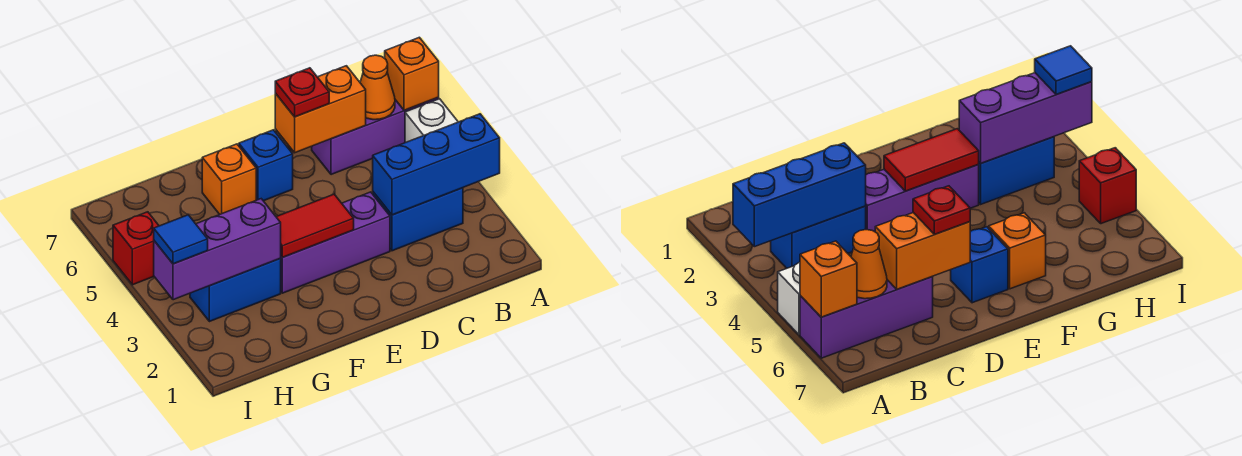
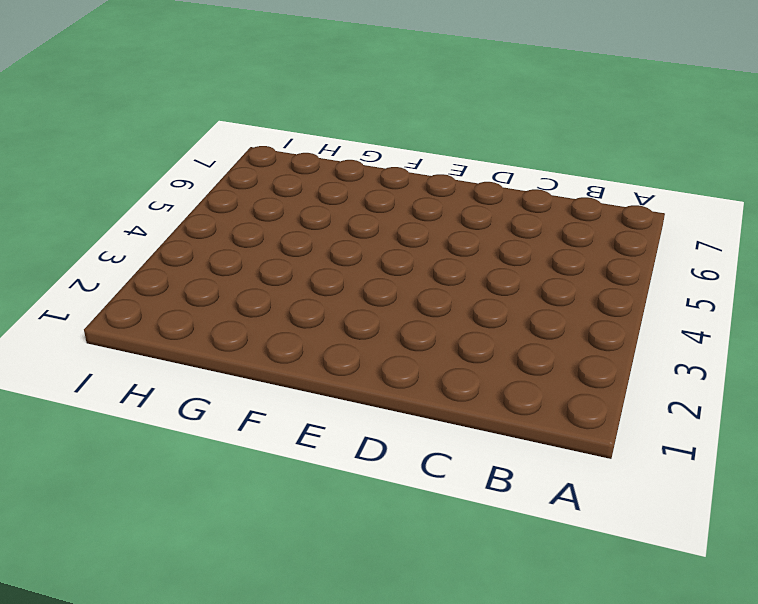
none -> white 1x1 brick [405,99,458,143]
none -> purple 1x3 brick [312,98,439,175]
none -> blue 1x2 brick [373,188,463,251]

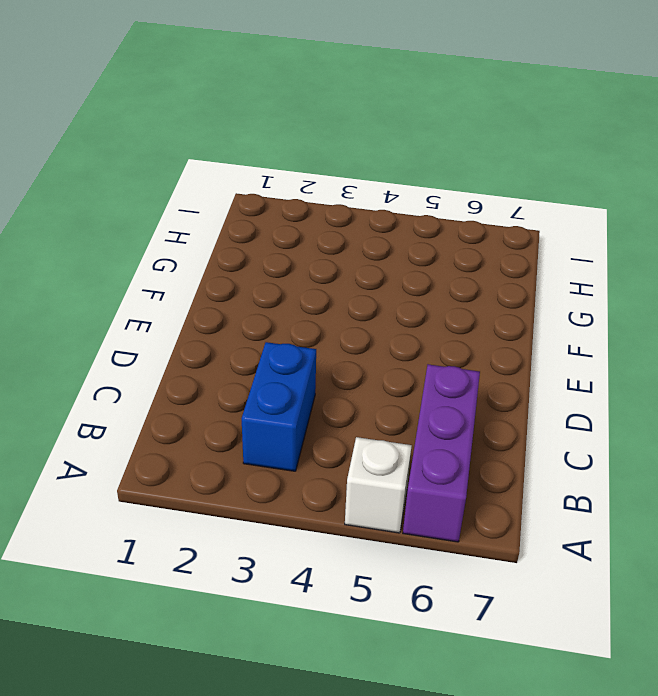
none -> purple 1x3 brick [280,192,390,293]
none -> blue 1x1 brick [239,130,293,201]
none -> orange 1x1 brick [202,144,256,214]

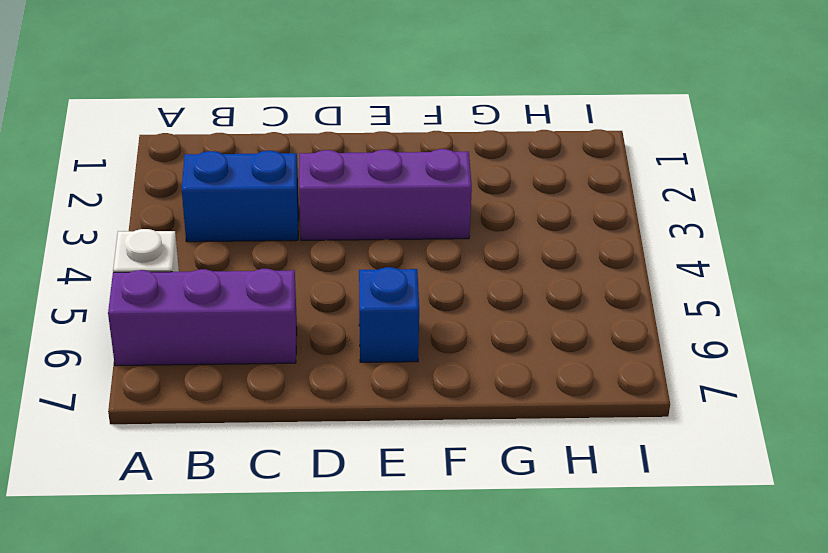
none -> orange 1x1 brick [202,144,256,214]
none -> blue 1x2 brick [190,259,281,322]
none -> red 1x1 brick [113,212,159,285]

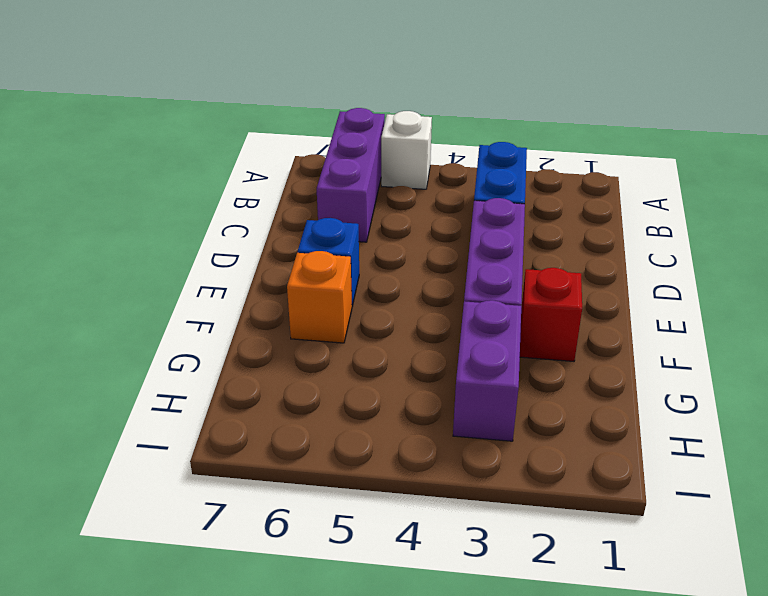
red 1x1 brick [520,268,582,361] -> red 1x1 brick moved to [113,212,159,285]
purple 1x2 brick [453,300,521,441] -> blue 1x2 brick [190,259,281,322]
none -> blue 1x3 brick [373,114,500,215]
none -> orange 1x1 brick [385,37,439,110]
none -> orange 1x1 cone [360,55,395,120]

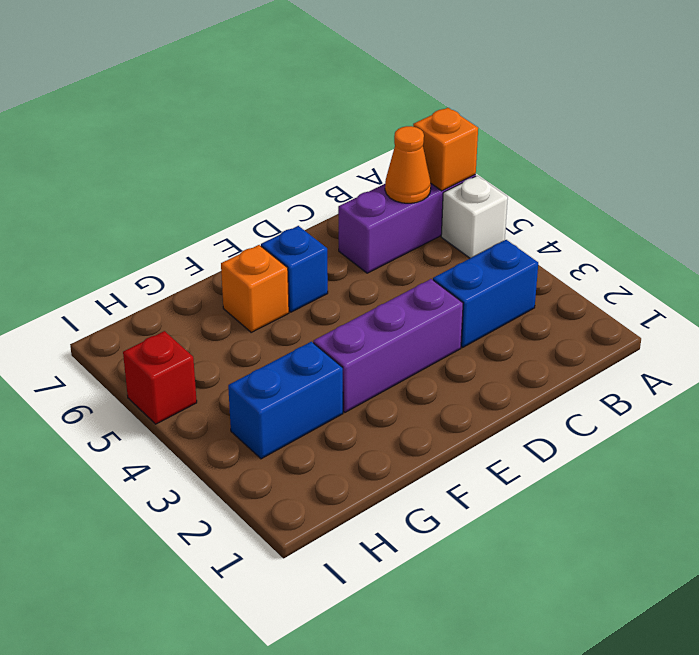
none -> blue 1x3 brick [373,114,500,215]
none -> orange 1x2 brick [275,66,366,153]
none -> red 1x2 tile [276,194,354,257]

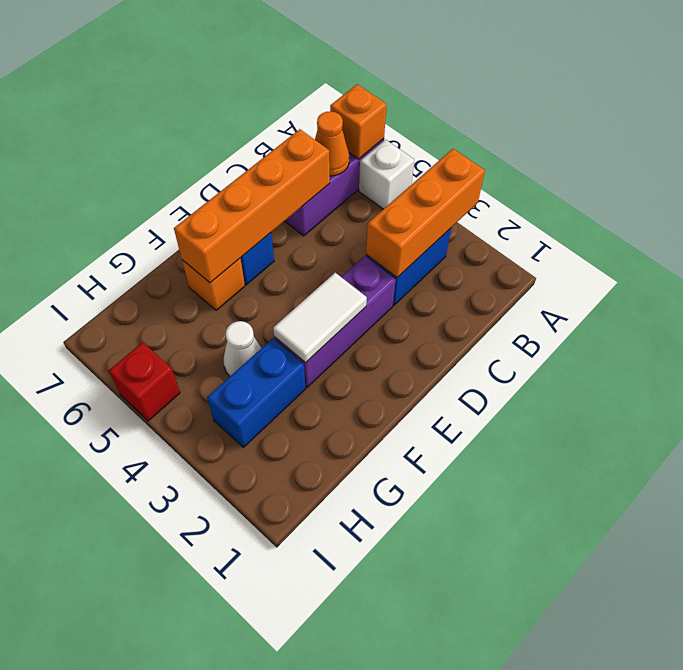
orange 1x3 brick [366,149,485,277] -> blue 1x3 brick [373,114,500,215]
orange 1x4 brick [174,129,330,283] -> orange 1x2 brick [275,66,366,153]
white 1x2 tile [273,273,367,363] -> red 1x2 tile [276,194,354,257]
white 1x1 cone [224,321,261,376] -> none
none -> purple 1x3 brick [154,199,281,300]
none -> red 1x1 plate [275,68,329,117]
none -> blue 1x1 tile [154,215,208,264]

